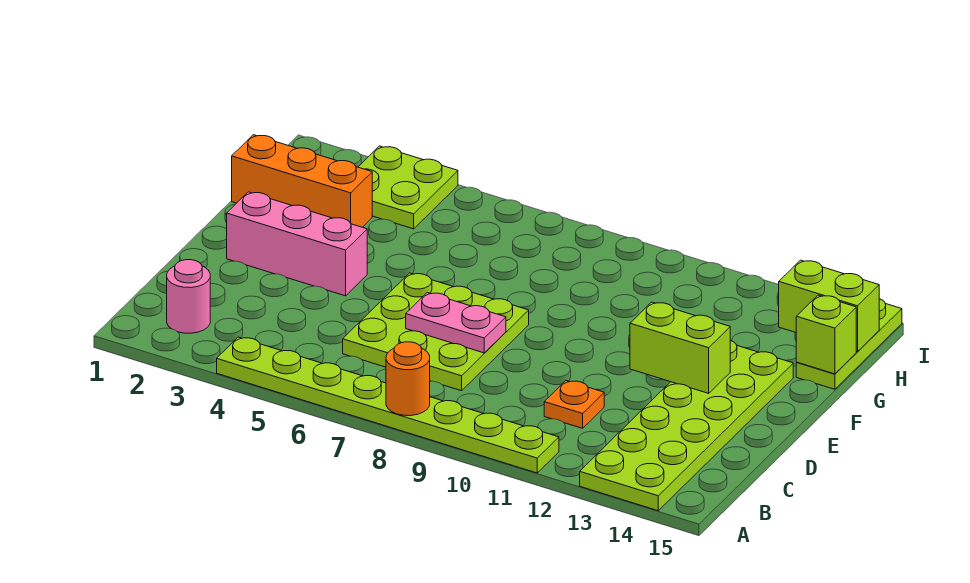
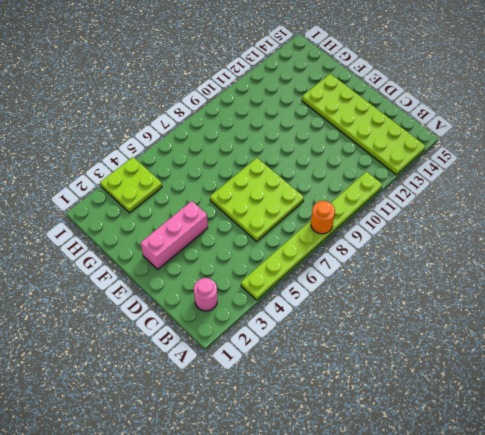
none -> orange 1x1 plate [544,381,604,428]
none -> orange 1x3 brick [232,135,372,227]
none -> lime 1x3 plate [796,299,902,389]

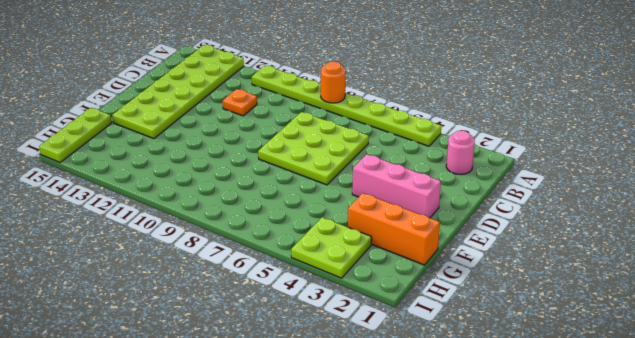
none -> pink 1x2 plate [406,292,506,353]
none -> lime 1x2 brick [630,302,730,393]
none -> lime 1x1 brick [796,295,856,374]

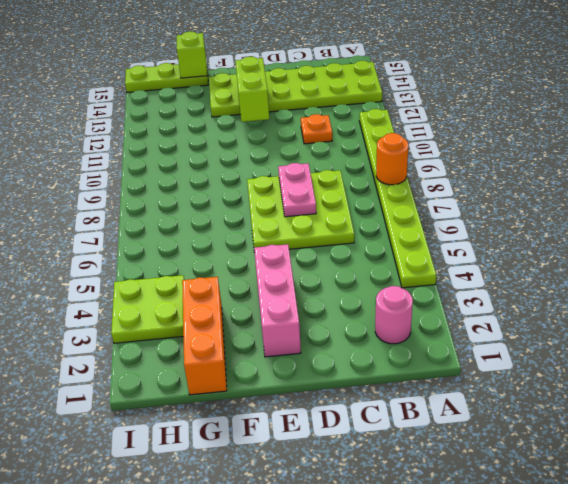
none -> lime 1x2 brick [779,260,879,352]

